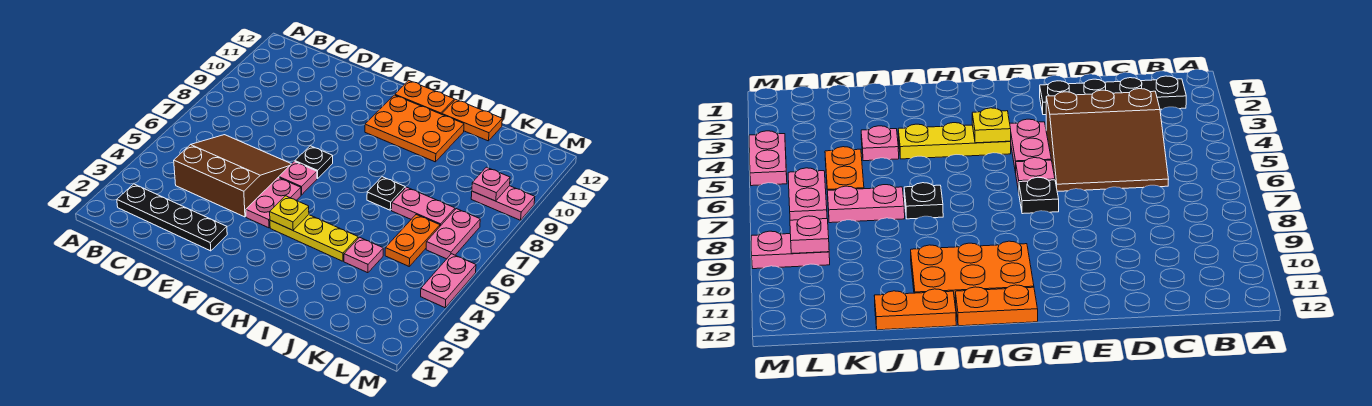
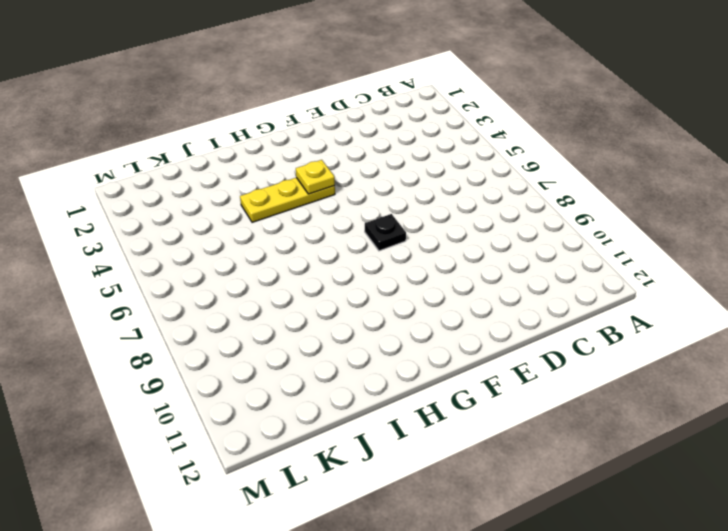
none -> black 1x4 plate [117,184,227,251]
none -> brown 3x3 slope [174,135,291,217]
none -> pink 1x2 plate [246,178,301,228]

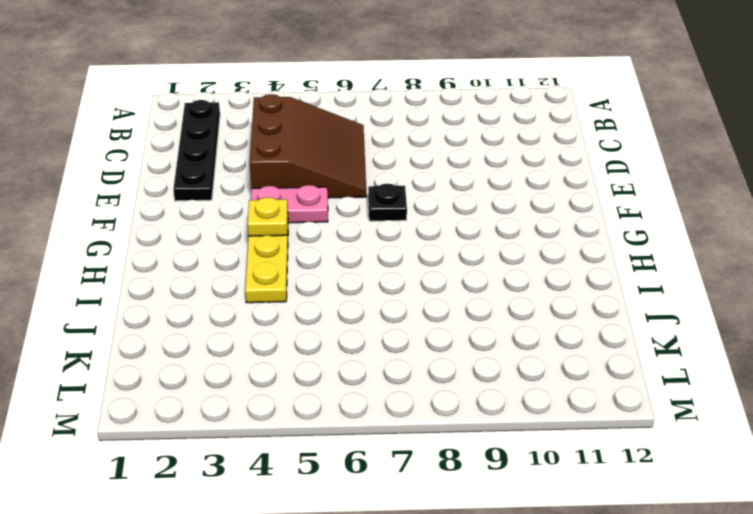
none -> pink 1x1 plate [279,161,317,195]
none -> orange 2x3 plate [365,95,464,162]
none -> orange 1x2 plate [395,80,454,114]

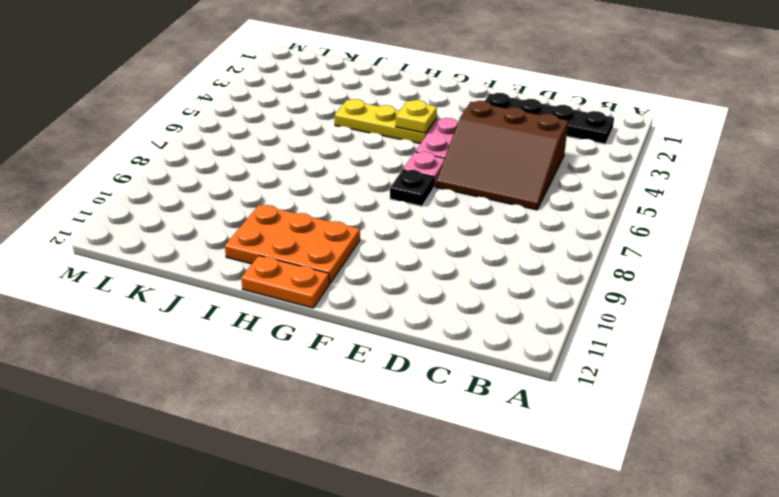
none -> black 1x1 plate [367,177,405,210]
none -> orange 1x2 plate [442,99,502,141]
none -> pink 1x1 plate [344,237,383,273]

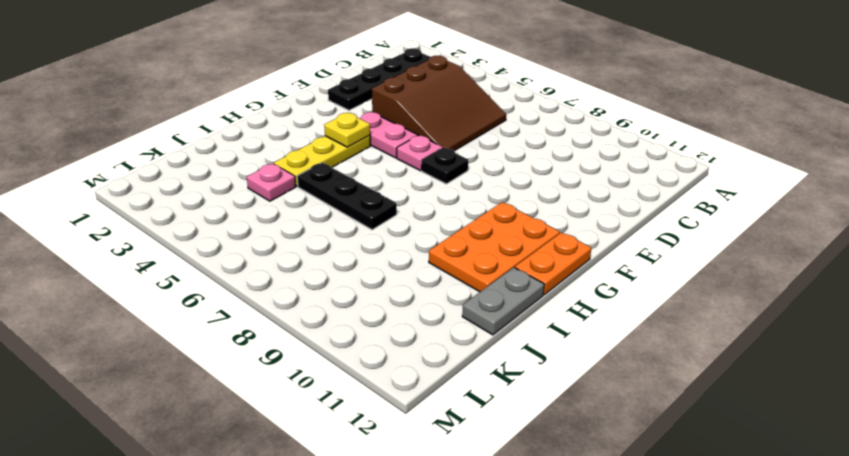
black 1x3 plate [297,163,397,230] -> black 1x1 plate [367,177,405,210]
grey 1x2 plate [462,267,544,335] -> orange 1x2 plate [442,99,502,141]
none -> pink 1x2 plate [392,187,455,226]
none -> orange 1x2 plate [385,215,440,266]
none -> pink 1x2 plate [426,209,480,259]

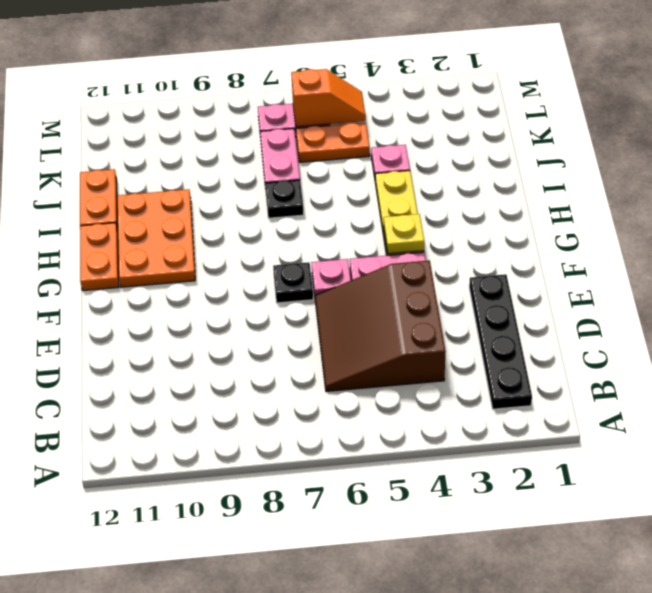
orange 1x2 slope [291,69,366,127] -> none
none -> pink 1x2 plate [471,186,535,220]
none -> pink 1x2 plate [421,254,476,308]
none -> pink 1x1 plate [472,167,510,201]

